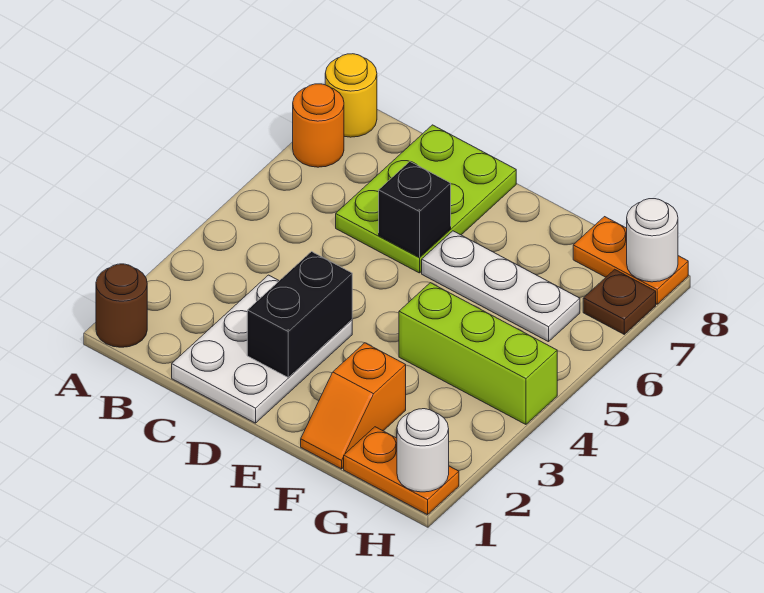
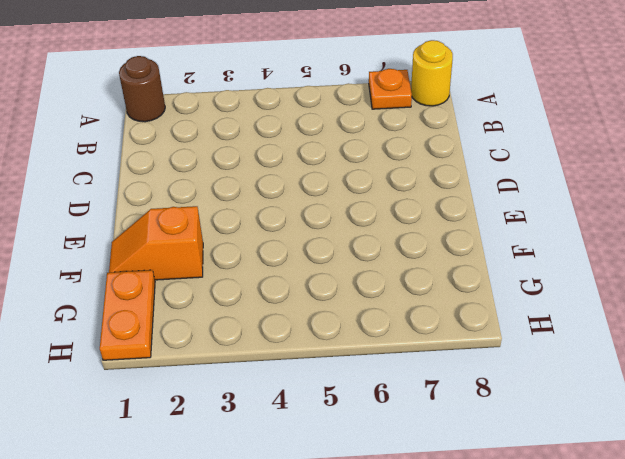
orange 1x1 plate [369,69,412,109] -> orange 1x1 round brick [293,84,344,167]
none -> white 2x3 plate [172,275,352,423]
none -> lime 2x3 plate [336,125,516,273]
none -> white 1x3 plate [422,231,580,342]

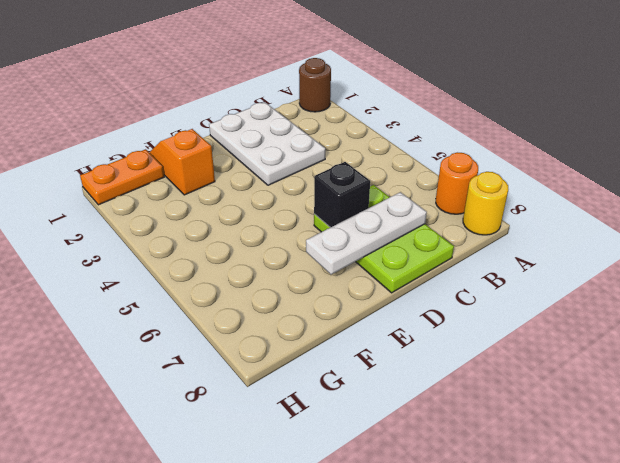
white 1x3 plate [306,192,427,275] -> white 1x3 plate moved to [422,231,580,342]
none -> lime 1x3 brick [399,283,557,424]
none -> orange 1x2 plate [573,217,688,304]
none -> brown 1x1 plate [583,269,656,334]

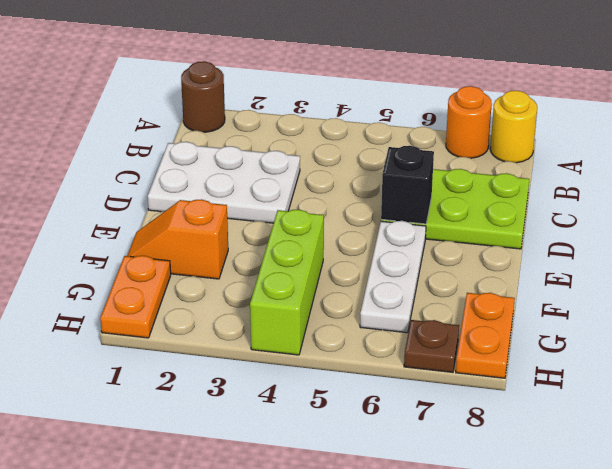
none -> black 1x2 brick [247,252,352,377]
none -> white 1x1 round brick [397,409,449,492]
none -> white 1x1 round brick [627,199,678,282]

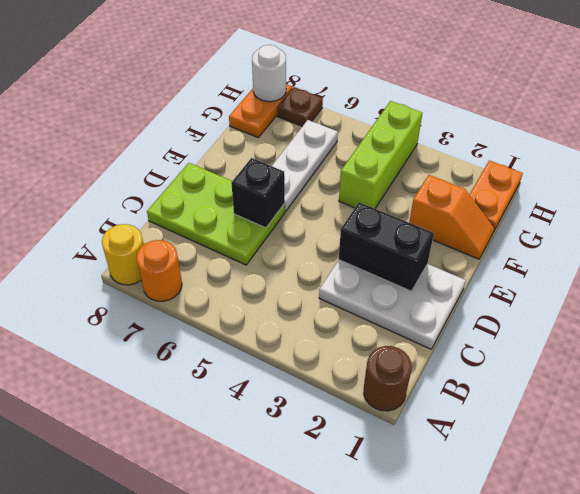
none -> white 1x1 round brick [397,409,449,492]

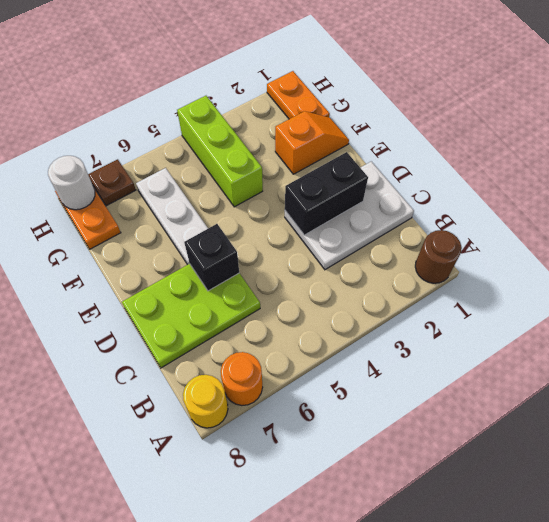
none -> white 1x1 round brick [397,409,449,492]

